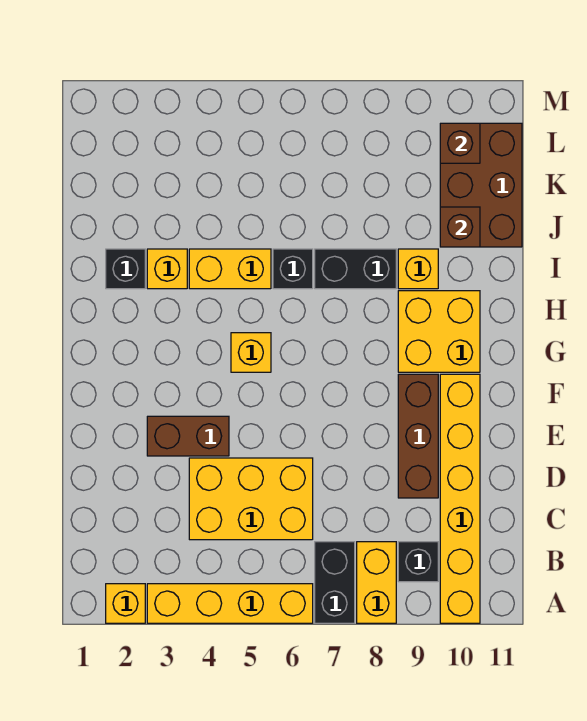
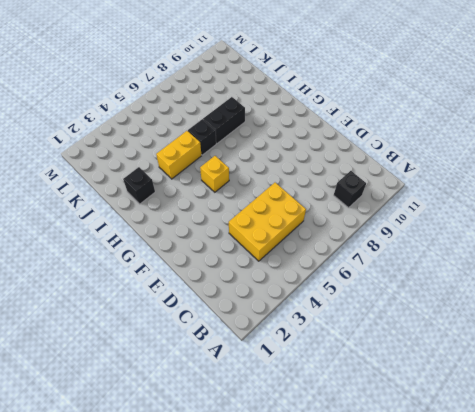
none -> yellow 1x1 brick [106,584,145,623]
none -> yellow 1x4 brick [147,584,313,623]
none -> black 1x2 brick [315,542,355,623]

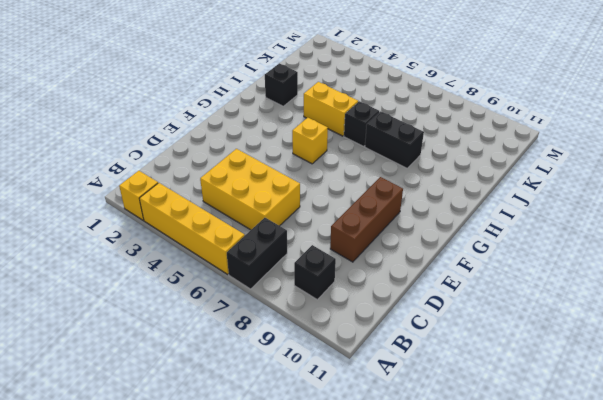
none -> yellow 1x2 brick [357,542,396,623]
none -> yellow 1x6 brick [440,374,480,623]
none -> brown 1x2 brick [147,416,229,456]

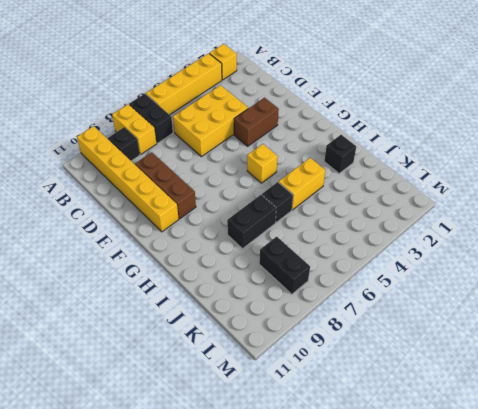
black 1x2 brick [259,237,310,294] -> none
none -> yellow 2x2 brick [398,291,480,372]
none -> yellow 1x1 brick [147,249,187,289]
none -> yellow 1x1 brick [398,249,438,289]

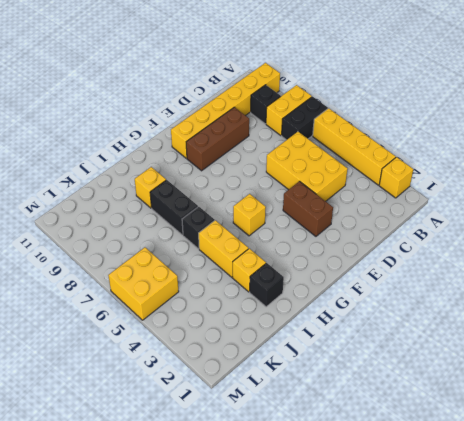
yellow 2x2 brick [108,248,179,320] -> yellow 2x2 brick moved to [398,291,480,372]
none -> brown 2x3 brick [440,123,522,247]
none -> brown 1x1 brick [440,207,480,247]
none -> brown 1x1 brick [440,123,480,163]

